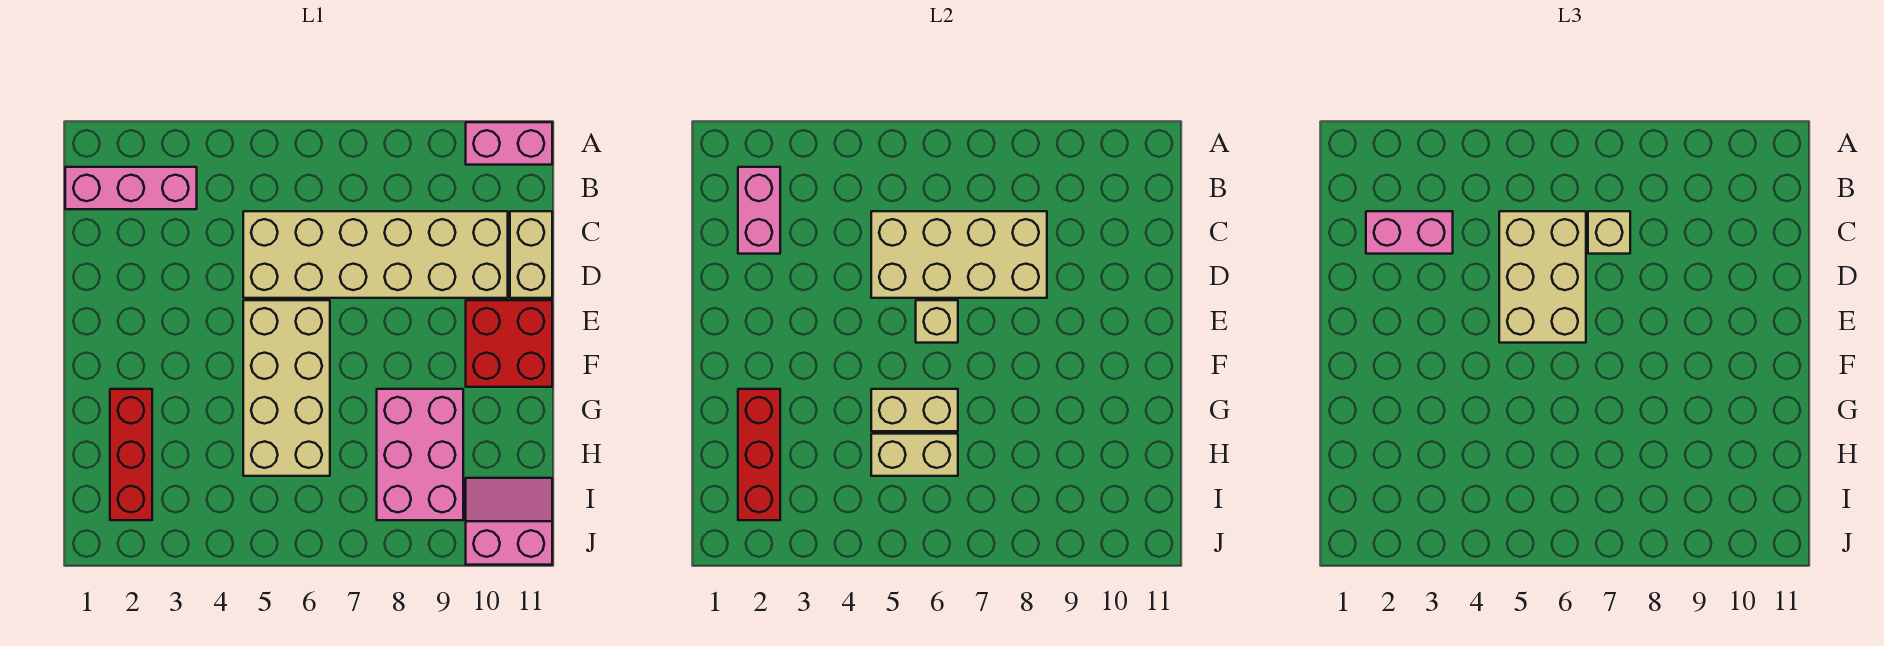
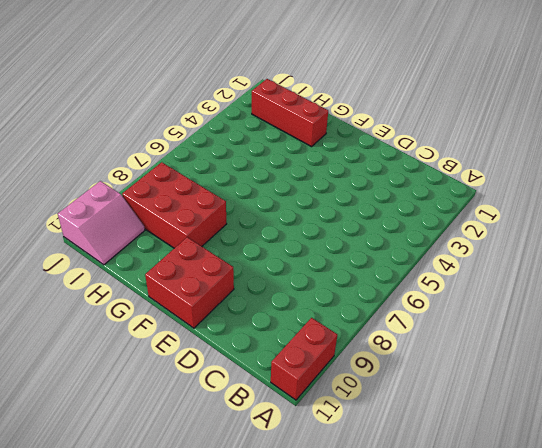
red 1x2 brick [271,318,337,400] -> pink 1x2 brick [466,122,552,165]
red 2x3 brick [122,162,227,248] -> pink 2x3 brick [377,389,463,520]
none -> pink 1x3 brick [65,167,197,209]
none -> tan 2x6 brick [243,211,508,298]
none -> tan 1x2 brick [510,211,552,298]

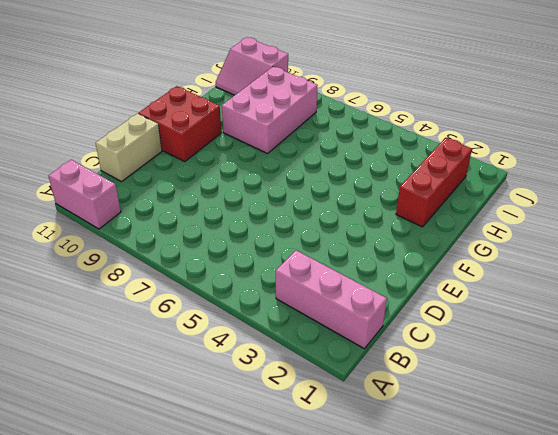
none -> tan 2x6 brick [243,211,508,298]
none -> tan 2x4 brick [243,300,330,476]
none -> pink 1x2 brick [738,167,780,254]

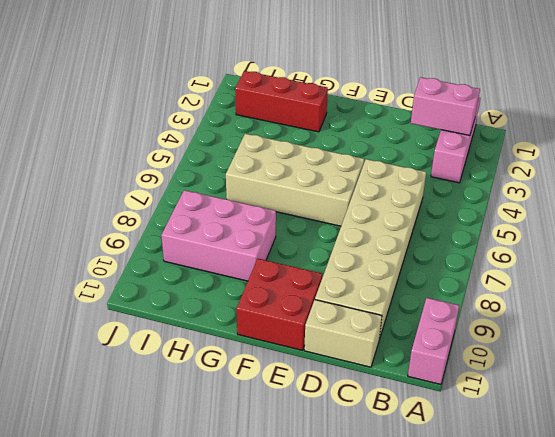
none -> pink 2x2 slope [466,478,552,565]
none -> tan 2x4 brick [871,211,1047,298]
none -> tan 1x1 brick [916,300,958,343]

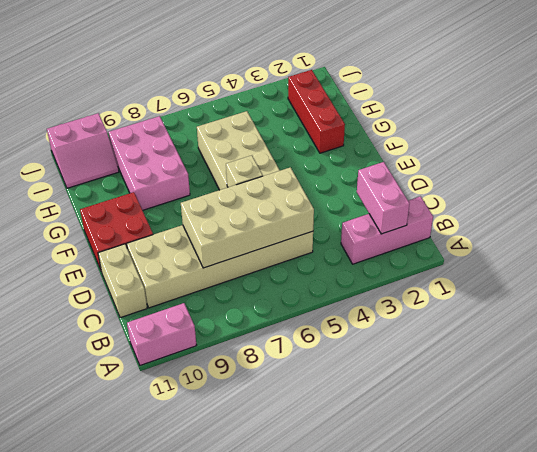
none -> red 1x3 brick [738,389,780,520]
none -> tan 1x2 brick [871,389,958,431]
none -> tan 1x2 brick [871,434,958,476]

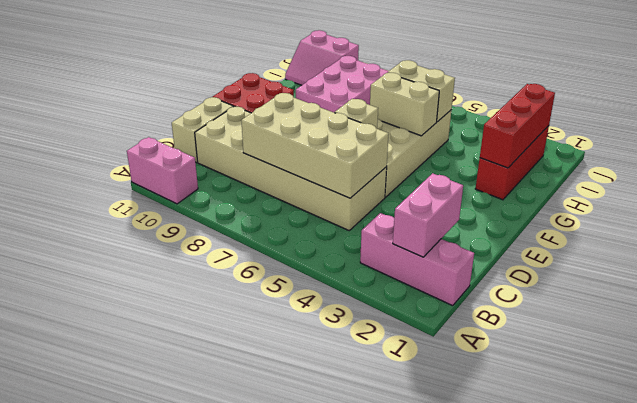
none -> pink 1x2 brick [1366,211,1453,254]
none -> tan 2x3 brick [1499,211,1586,343]
none -> tan 1x1 brick [1588,211,1630,254]

